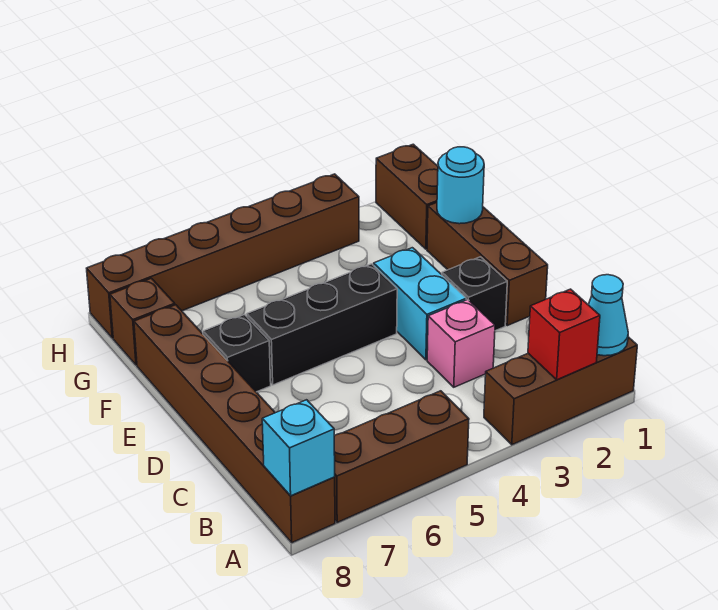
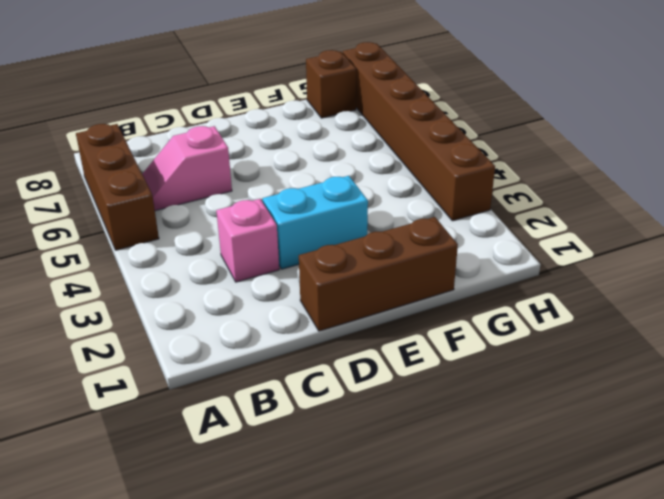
pink 1x2 slope [142,126,232,211] -> none
none -> brown 1x3 brick [484,337,637,445]
none -> brown 1x6 brick [134,305,335,543]
none -> black 1x1 brick [442,257,507,331]

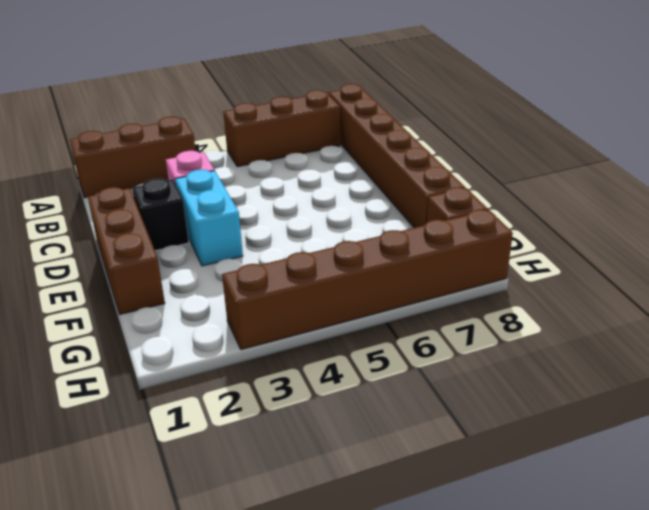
none -> black 1x3 brick [247,264,397,385]
none -> black 1x1 brick [203,315,271,392]
none -> brown 1x2 brick [376,144,438,249]

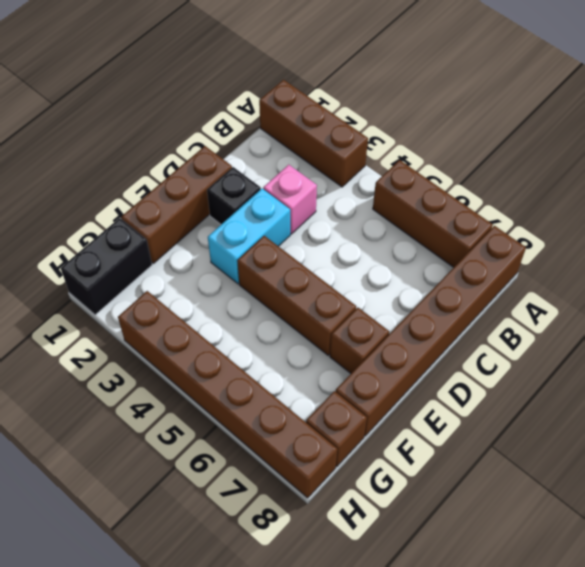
brown 1x3 brick [237,236,356,355] -> black 1x3 brick [247,264,397,385]
brown 1x1 brick [330,308,389,373] -> black 1x1 brick [203,315,271,392]
black 1x2 brick [61,218,152,315] -> brown 1x2 brick [376,144,438,249]
none -> cyan 1x1 cone [589,275,628,356]
none -> red 1x1 brick [528,289,600,380]
none -> cyan 1x1 brick [262,400,335,496]

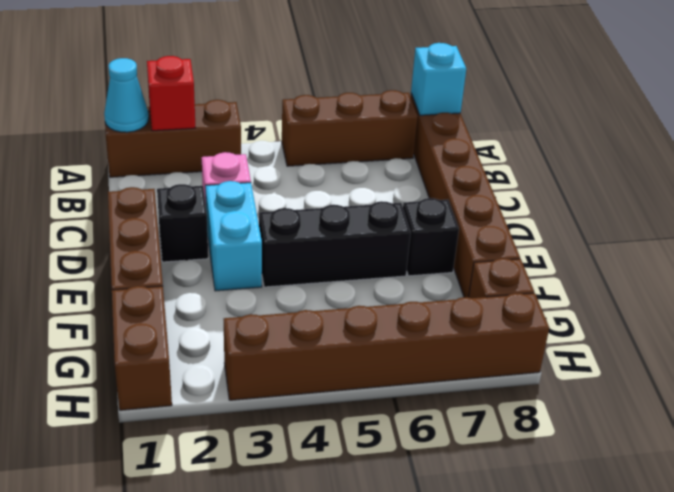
none -> cyan 1x1 round brick [437,147,484,224]

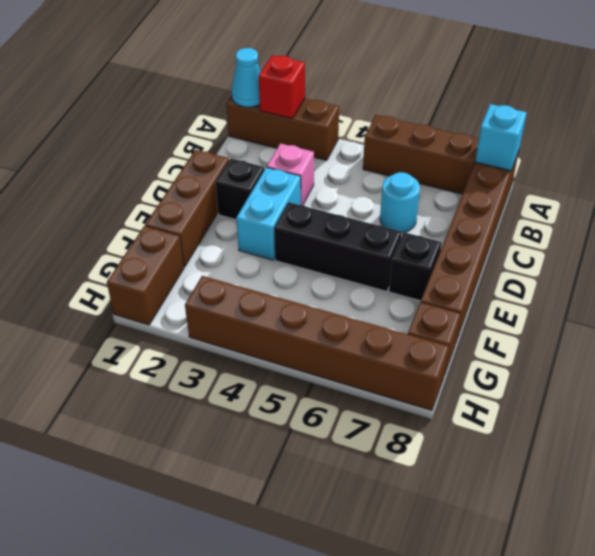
cyan 1x1 round brick [380,172,420,232] -> cyan 1x1 round brick moved to [437,147,484,224]

